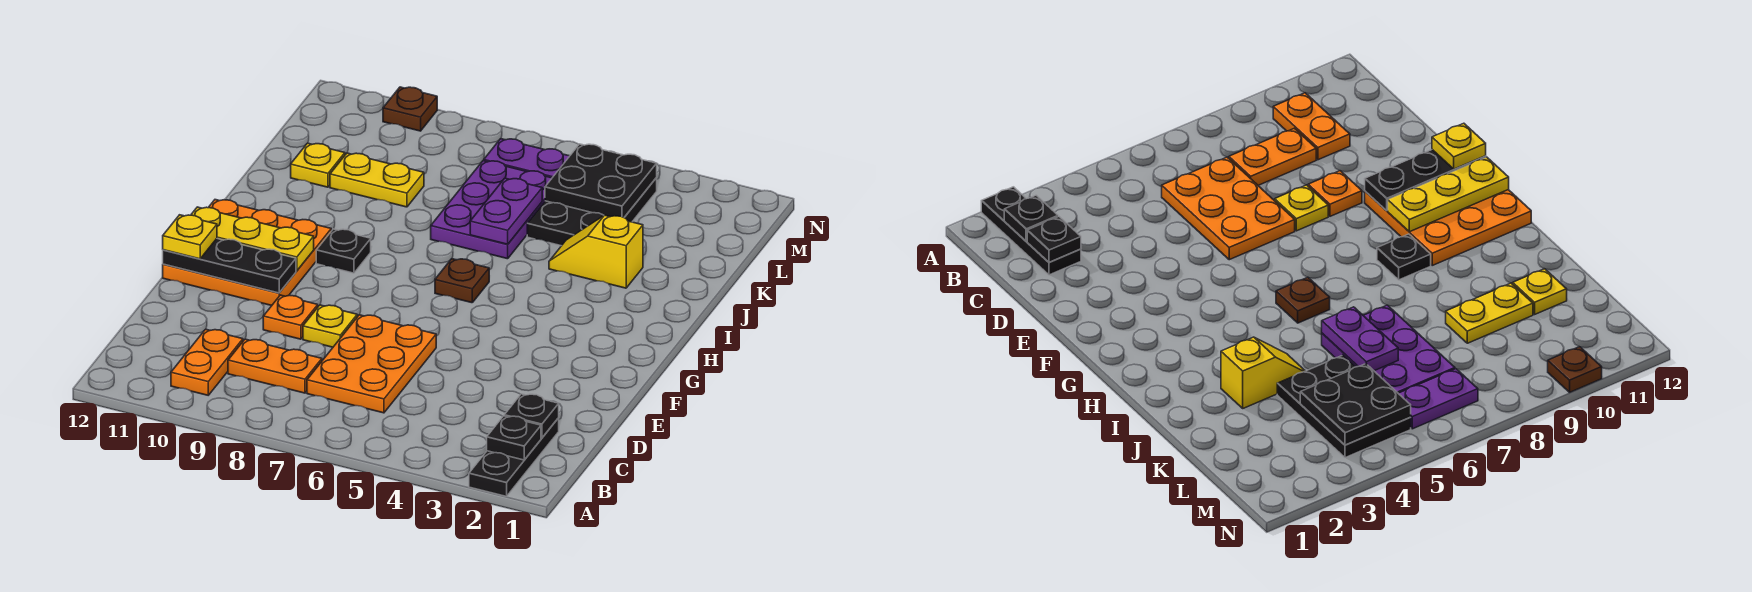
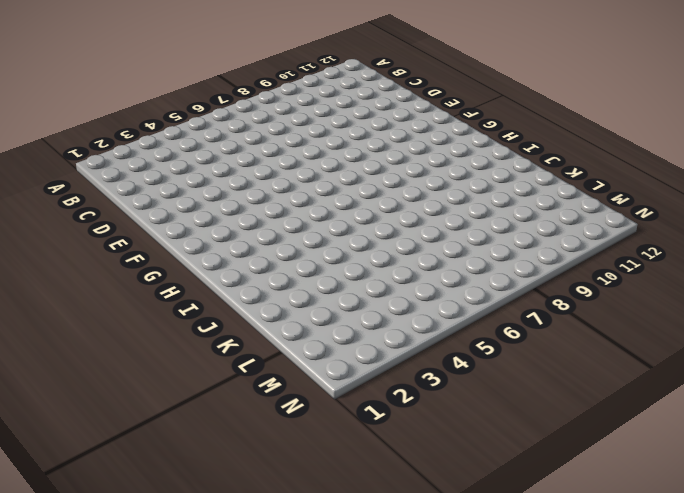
none -> black 1x3 plate [469,418,559,496]
none -> orange 1x2 plate [171,329,243,395]
none -> orange 2x3 plate [307,315,436,413]

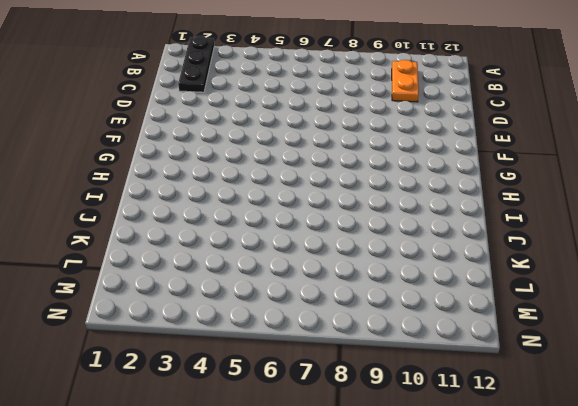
none -> orange 2x3 plate [307,315,436,413]
none -> orange 1x2 plate [228,339,322,393]
none -> yellow 1x1 plate [303,305,358,347]

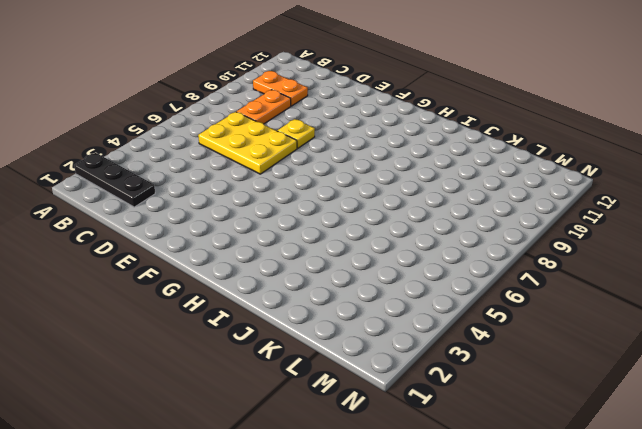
yellow 2x3 plate [198,112,297,174] -> orange 2x3 plate [307,315,436,413]
none -> orange 1x1 plate [263,295,318,339]
none -> orange 3x3 plate [163,200,331,306]
none -> brown 1x1 plate [435,259,489,303]

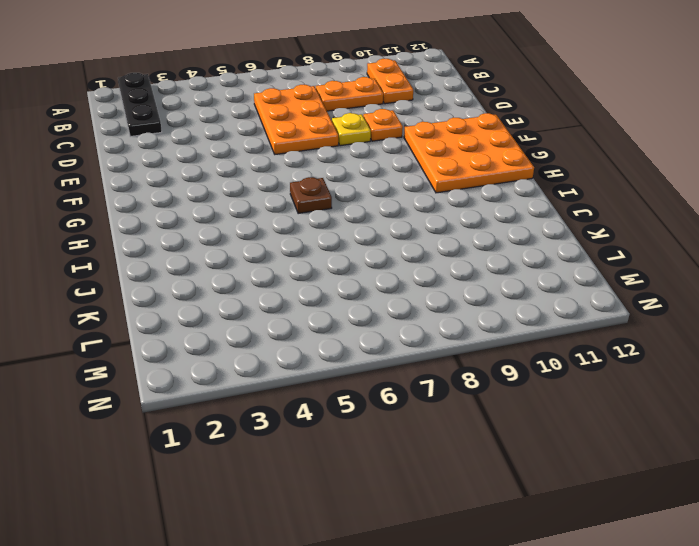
none -> black 1x1 plate [316,229,371,273]
none -> yellow 1x2 slope [549,215,643,288]
none -> purple 2x3 plate [431,160,552,259]

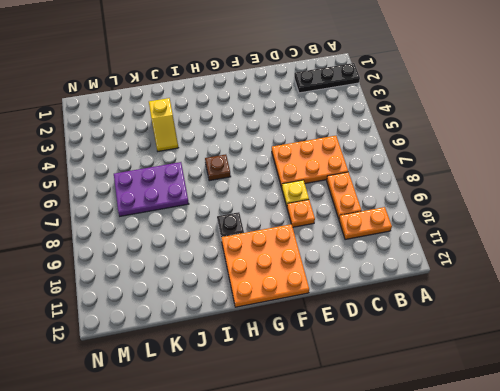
none -> black 2x3 plate [527,178,657,246]
none -> yellow 1x2 plate [330,153,424,207]
none -> yellow 1x1 plate [291,143,345,187]

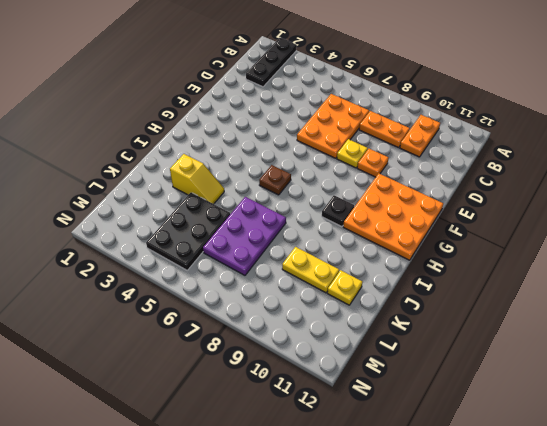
none -> purple 1x2 plate [484,139,569,178]
none -> brown 1x1 plate [383,87,437,131]
none -> black 1x1 plate [487,416,541,460]

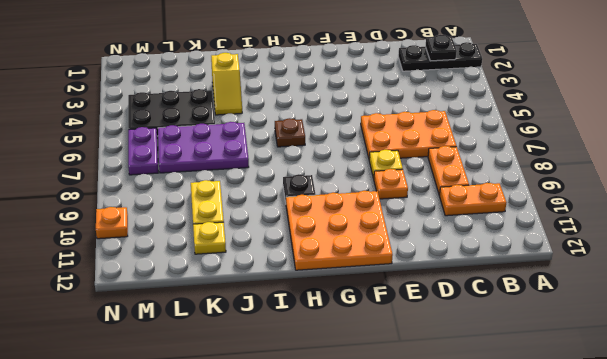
orange 1x1 plate [96,207,128,239] -> brown 1x1 plate [383,87,437,131]
none -> black 1x1 plate [504,394,559,438]
none -> black 1x3 plate [163,239,296,293]
none -> yellow 1x3 plate [191,207,314,271]

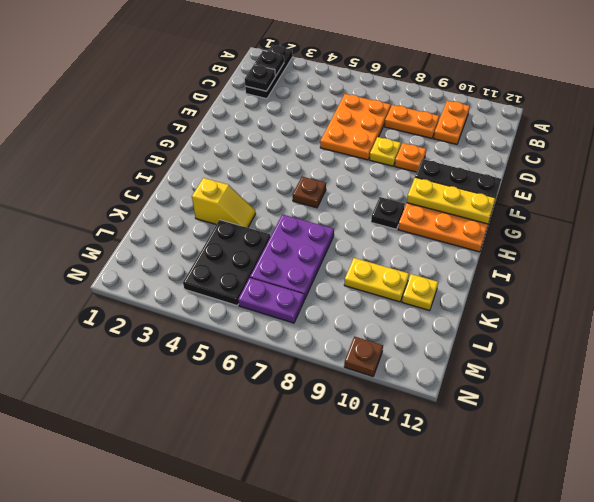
none -> purple 1x2 plate [470,178,542,244]
none -> black 2x2 plate [545,144,657,217]
none -> yellow 1x1 plate [163,215,217,259]

